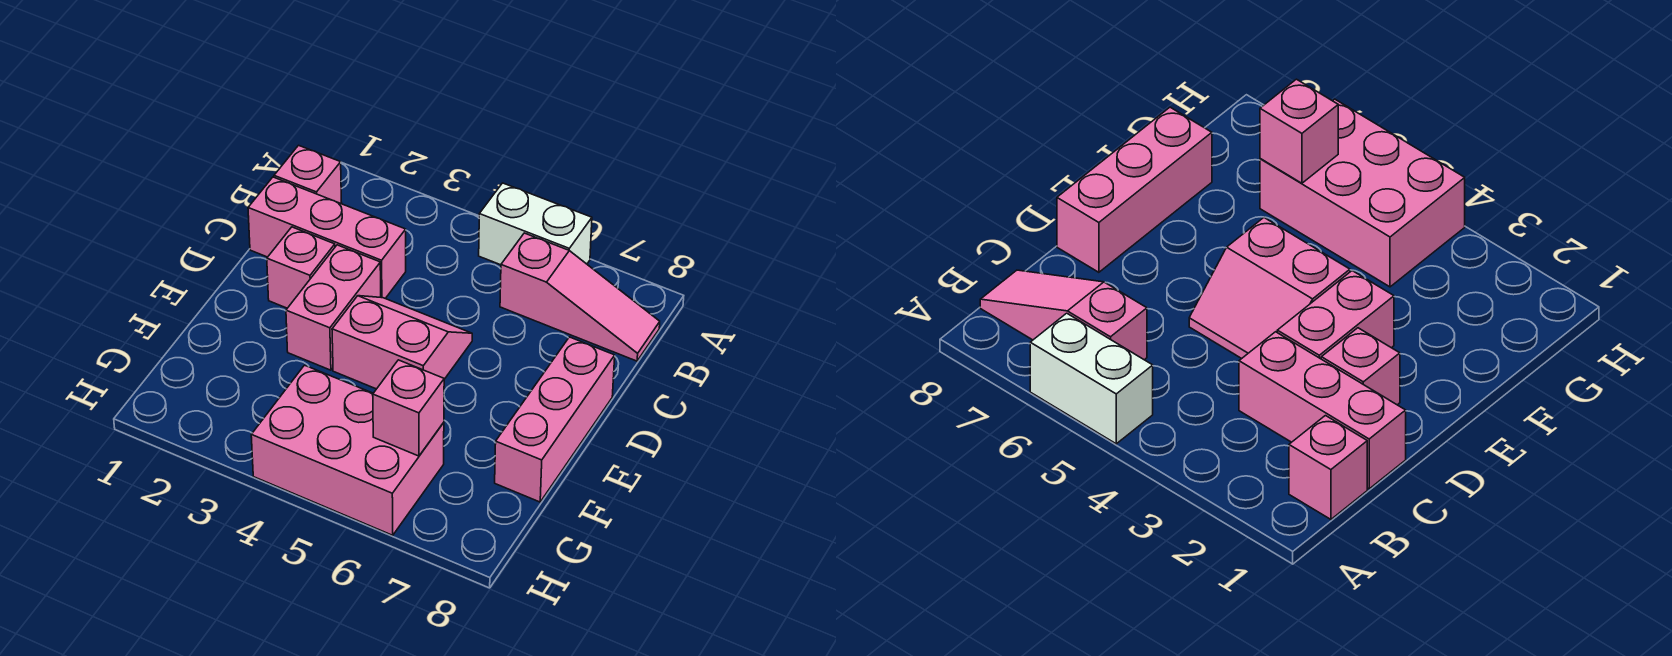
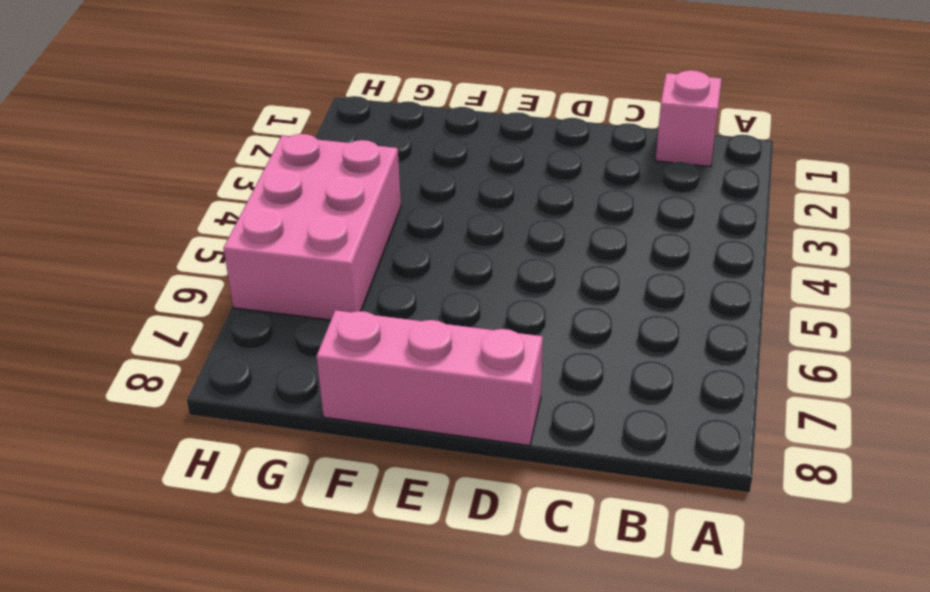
none -> white 1x2 brick [479,183,592,265]
none -> pink 1x3 slope [500,233,660,361]

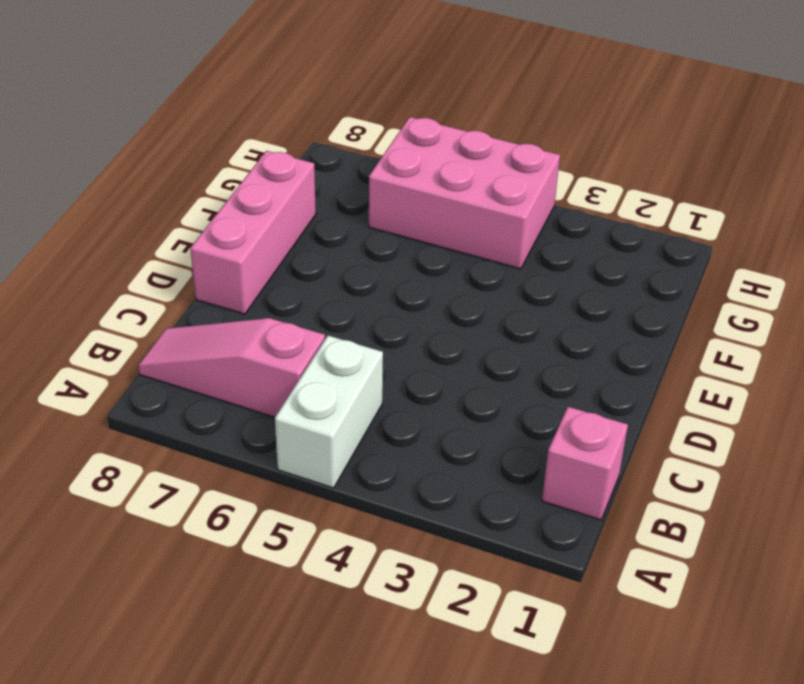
white 1x2 brick [275,336,383,488] -> white 1x2 brick turned to [479,183,592,265]
none -> pink 1x3 brick [248,177,406,298]
none -> pink 1x1 brick [267,227,335,308]

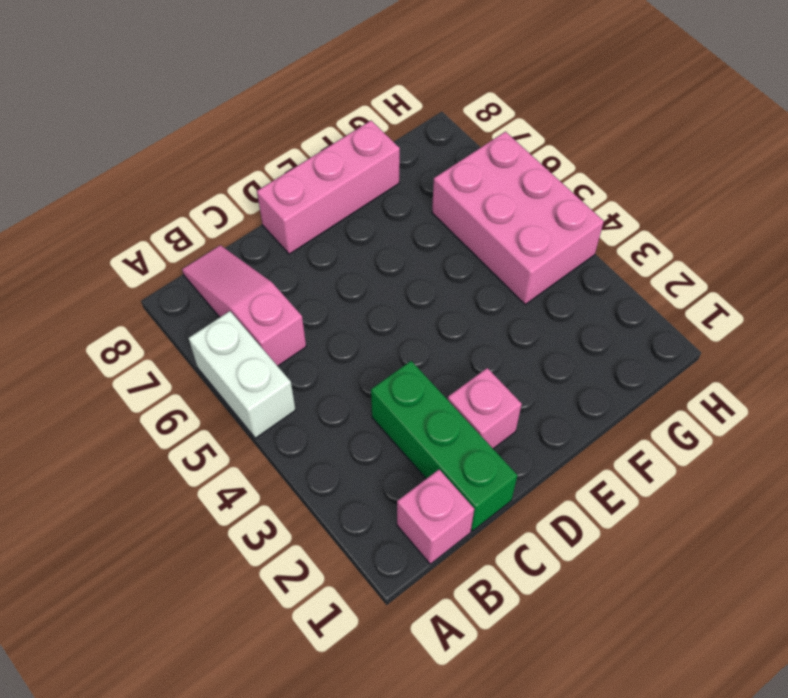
green 1x3 brick [371,361,517,531] -> pink 1x3 brick [248,177,406,298]
none -> pink 1x2 brick [286,245,381,370]
none -> pink 2x2 slope [332,296,472,389]

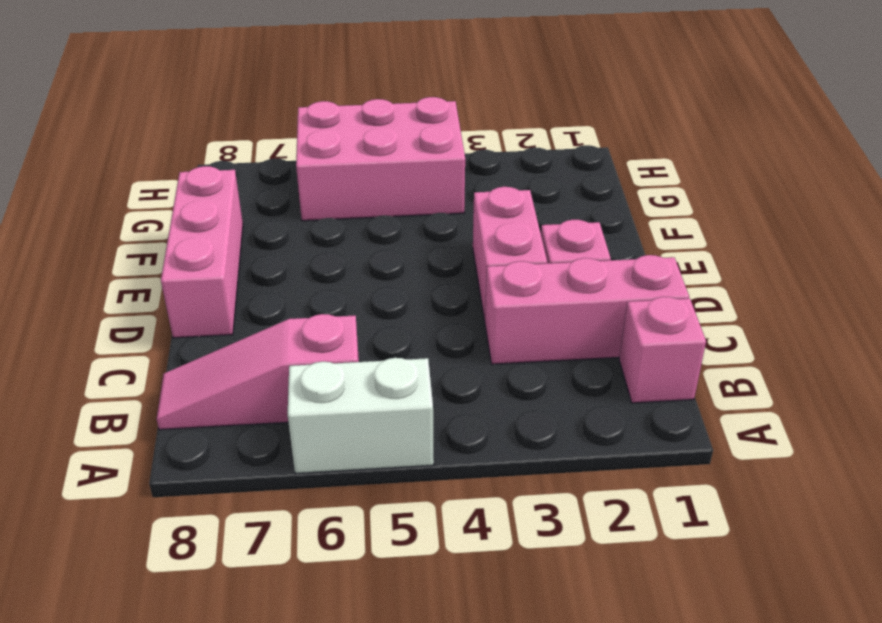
none -> pink 2x2 slope [332,296,472,389]
none -> pink 1x1 brick [373,360,444,456]

